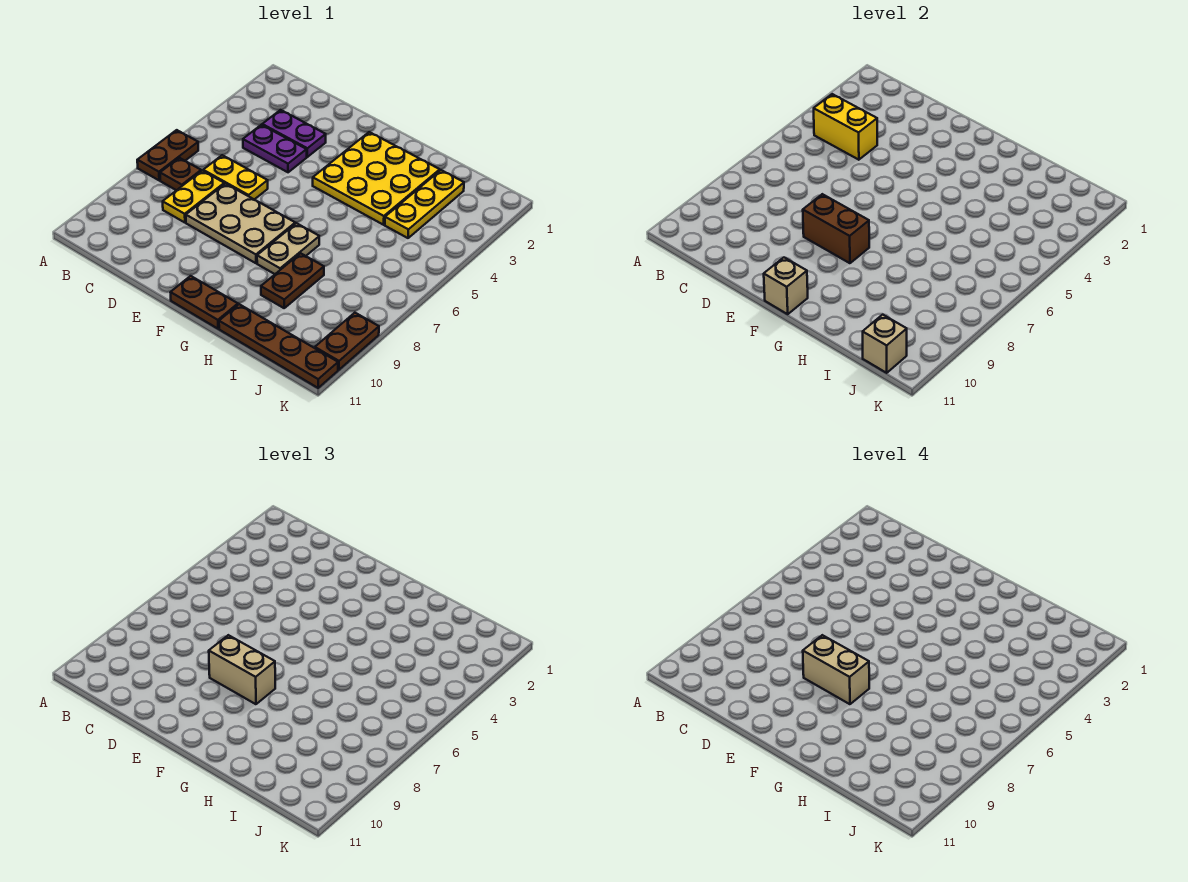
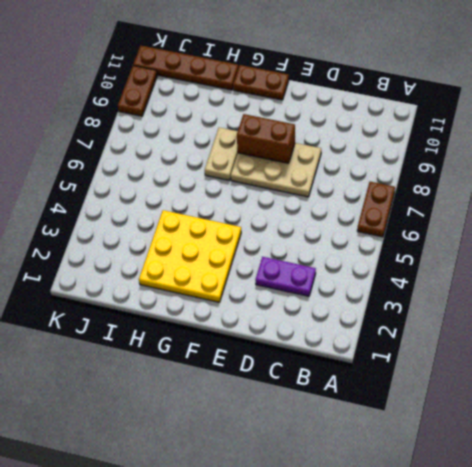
none -> brown 1x1 plate [160,158,201,190]
none -> purple 1x2 plate [243,125,307,172]
none -> yellow 1x2 plate [203,155,268,200]

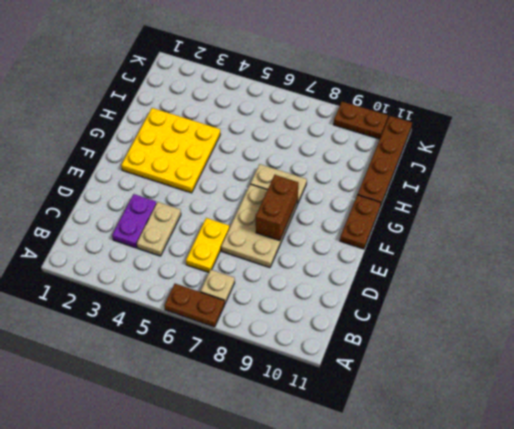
tan 1x1 plate [201,270,235,304] -> brown 1x1 plate [160,158,201,190]
tan 1x2 plate [137,202,181,256] -> purple 1x2 plate [243,125,307,172]
none -> yellow 1x2 plate [163,171,224,223]
none -> brown 1x2 plate [261,253,324,308]
none -> yellow 1x3 plate [385,170,464,238]

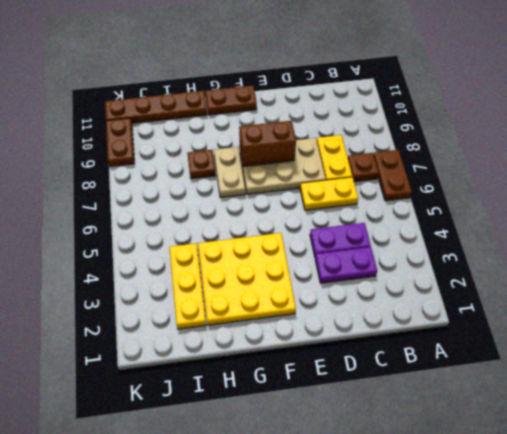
brown 1x1 plate [188,150,216,179] -> brown 1x2 plate [261,253,324,308]
none -> yellow 1x2 brick [814,94,877,160]
none -> tan 1x1 brick [764,258,808,314]
none -> tan 1x1 brick [863,315,907,373]

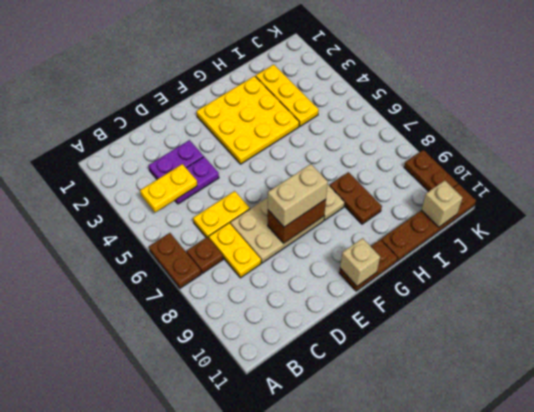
yellow 1x2 plate [140,164,197,212] -> yellow 1x2 brick [814,94,877,160]
none -> tan 1x2 brick [803,635,869,704]

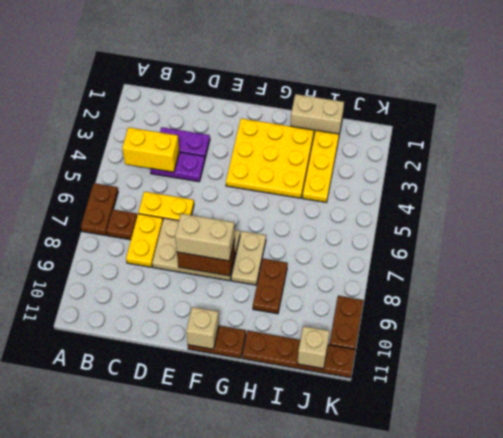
tan 1x2 brick [291,94,344,134] -> tan 1x2 brick moved to [803,635,869,704]

